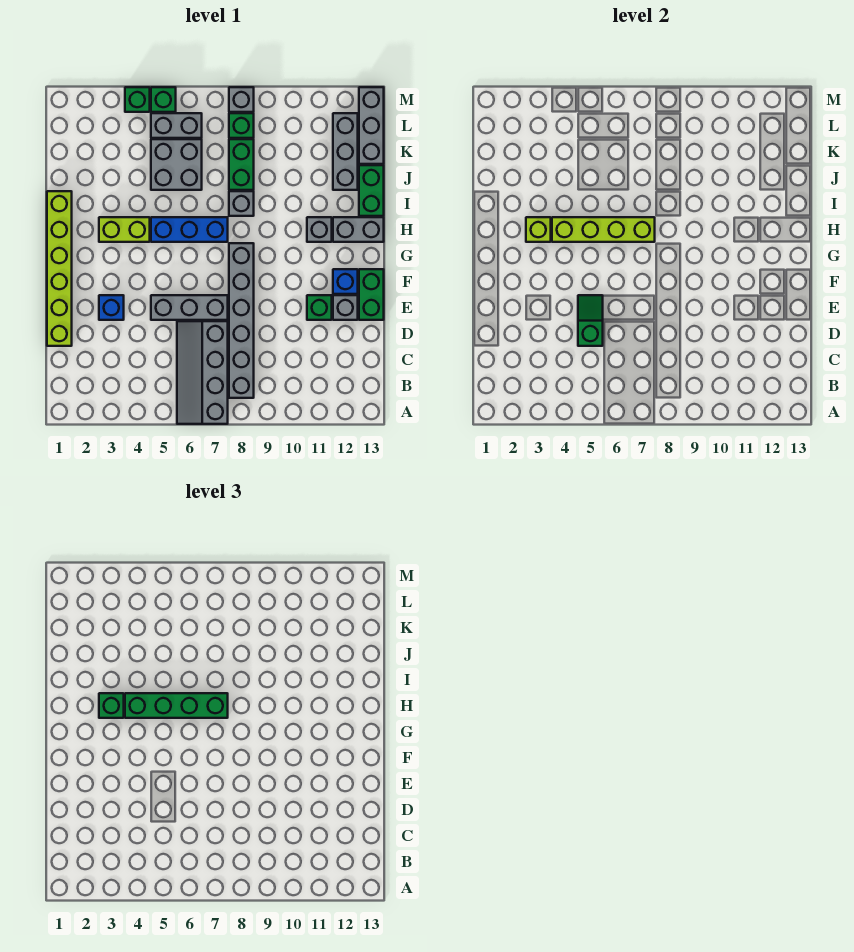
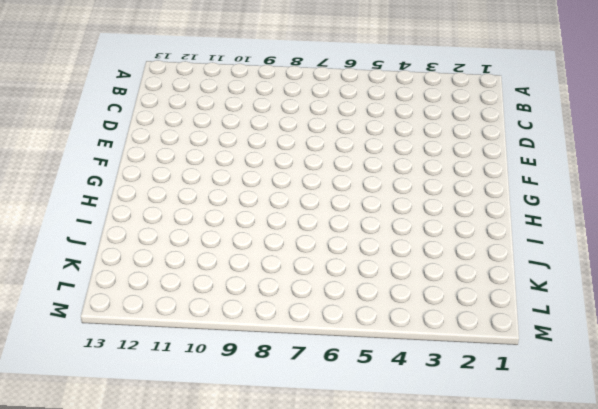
none -> grey 2x4 slope [177,321,228,424]
none -> grey 1x6 brick [229,243,254,398]
none -> lime 1x6 brick [47,191,72,346]

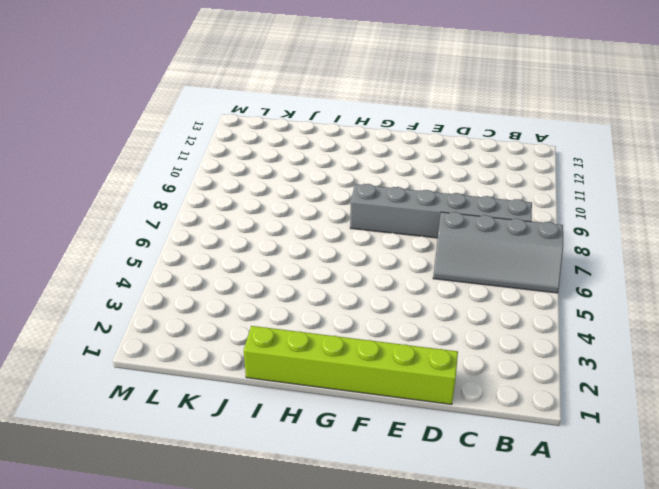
none -> blue 1x1 brick [99,295,124,320]
none -> grey 1x3 brick [151,295,228,320]
none -> green 1x1 brick [307,295,332,320]

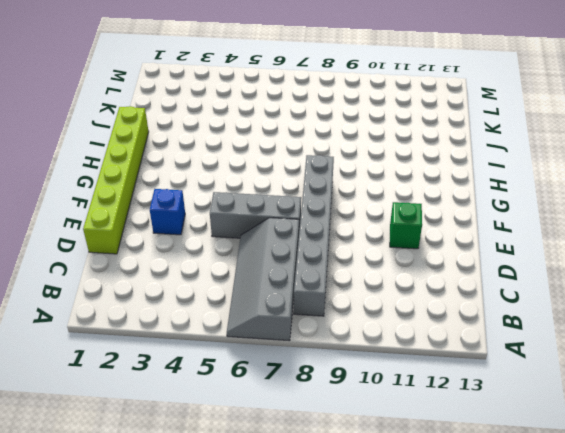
none -> grey 1x1 brick [333,295,358,320]
none -> green 1x2 brick [359,269,384,320]
none -> blue 1x1 brick [333,269,358,294]

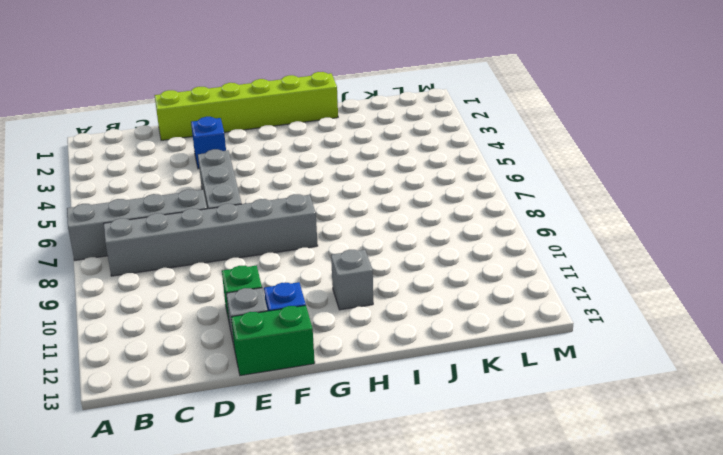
none -> lime 1x2 brick [99,217,150,242]
none -> blue 1x3 brick [151,217,228,242]
none -> grey 1x2 brick [333,217,384,242]

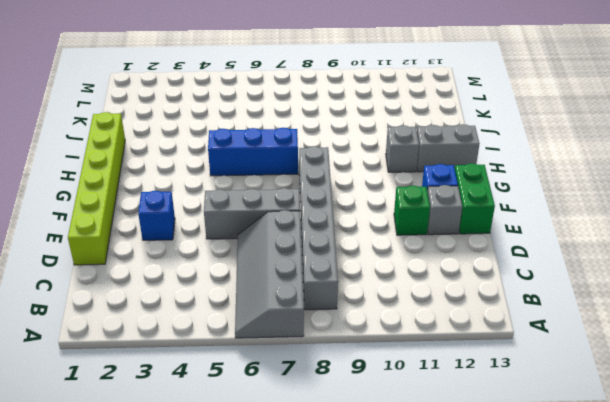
none -> lime 1x2 brick [99,217,150,242]
none -> grey 1x1 brick [229,191,254,216]
none -> green 1x2 brick [359,165,384,216]

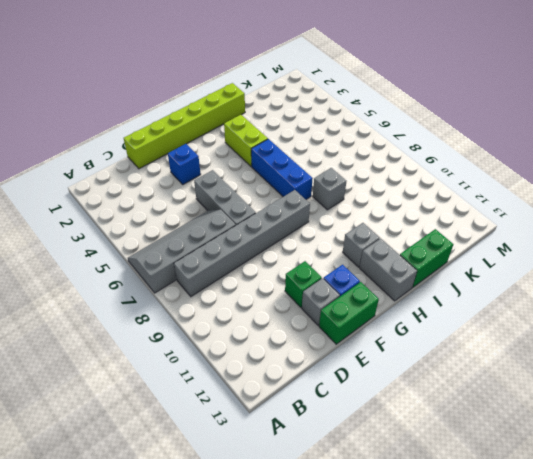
none -> grey 2x2 brick [151,139,202,190]
none -> green 1x2 brick [229,139,254,190]
none -> grey 1x3 brick [333,113,358,190]

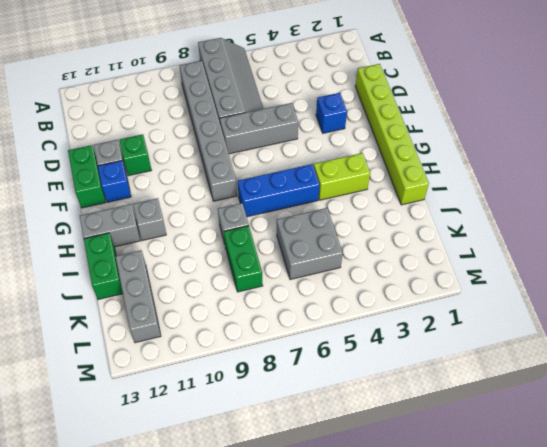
none -> grey 1x3 brick [359,87,384,164]
none -> grey 1x2 brick [151,113,202,138]
none -> green 1x1 brick [229,113,254,138]

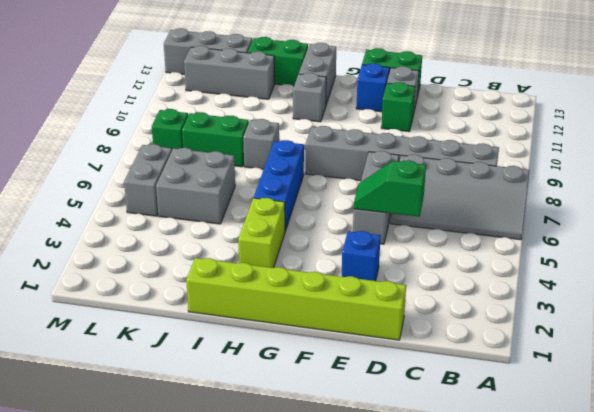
none -> green 1x1 brick [125,87,150,112]
none -> green 1x1 brick [151,87,176,112]
none -> grey 1x1 brick [229,87,254,112]

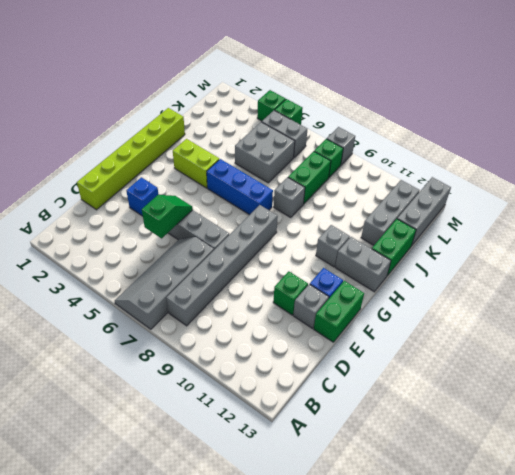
none -> lime 1x1 brick [526,217,551,242]
none -> lime 1x4 brick [552,217,655,242]
none -> green 1x1 brick [99,693,124,718]

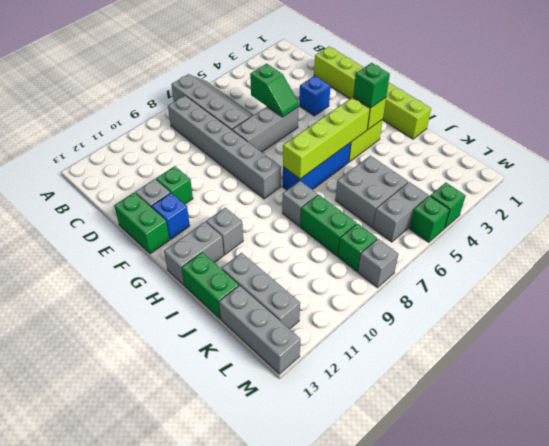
none -> green 1x4 brick [125,693,228,718]

